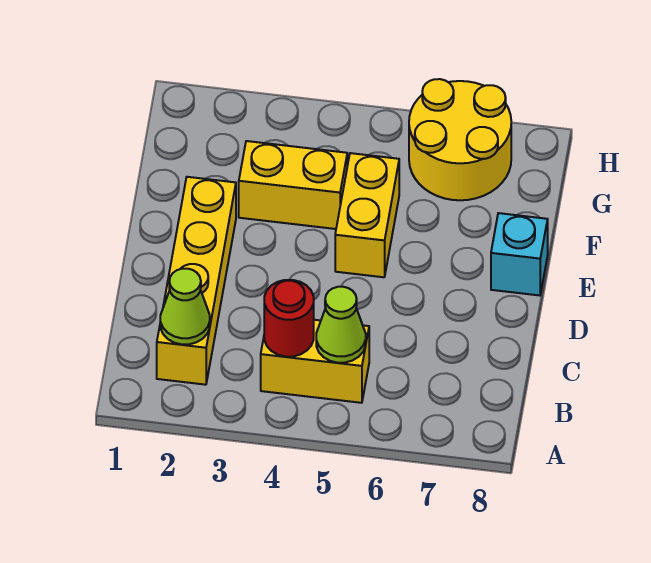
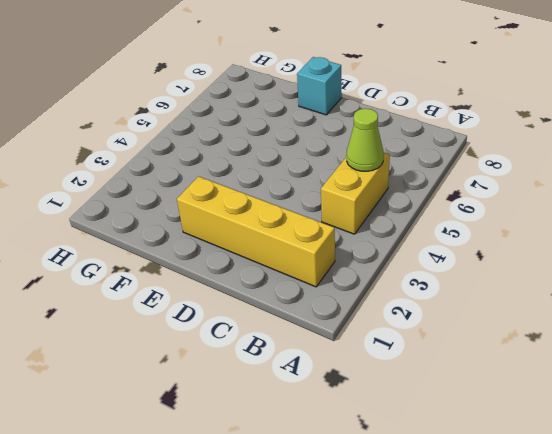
none -> yellow 1x2 brick [335,153,399,277]
none -> yellow 1x2 brick [239,141,347,229]

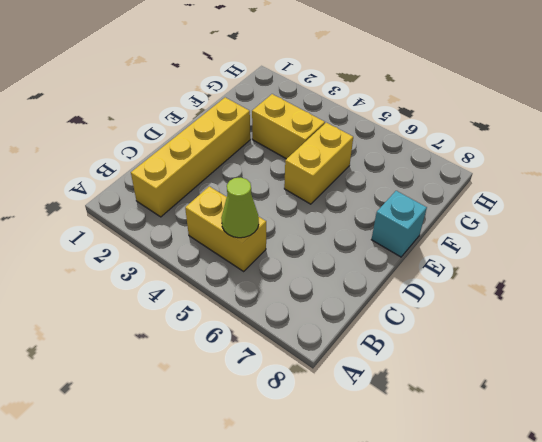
none -> yellow 2x2 round brick [409,79,511,200]
none -> lime 1x1 cone [160,269,210,344]

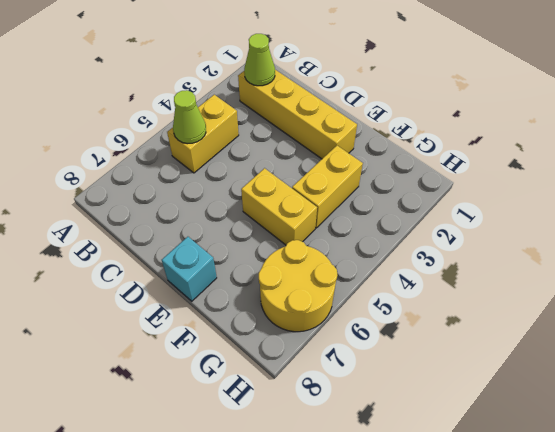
none -> red 1x1 round brick [264,280,314,357]

